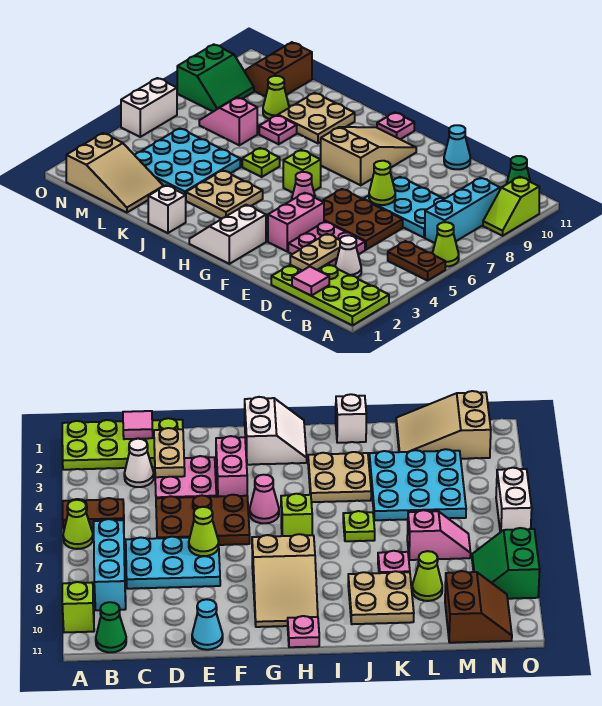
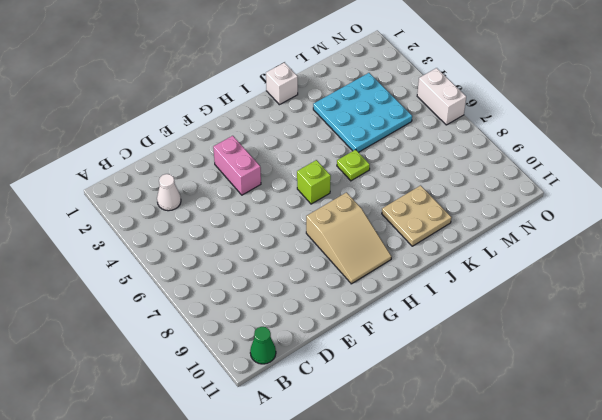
none -> lime 2x4 plate [271,264,389,325]
none -> brown 1x2 plate [388,241,445,281]
none -> lime 1x1 cone [433,222,459,267]
none -> lime 1x2 slope [483,177,539,236]

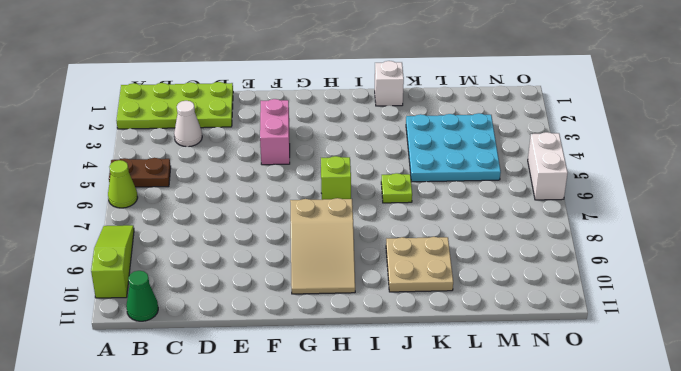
lime 1x3 slope [91,225,134,298] -> lime 1x2 slope [483,177,539,236]
none -> cyan 1x3 brick [425,178,500,243]
none -> cyan 2x3 plate [364,177,445,238]
none -> pink 2x2 plate [288,222,365,266]
none -> brown 2x3 plate [322,189,403,250]

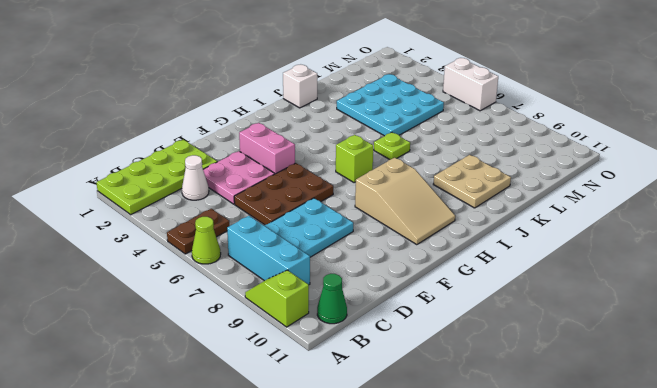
none -> cyan 1x1 cone [444,125,470,169]
none -> white 2x2 slope [189,205,266,264]
none -> pink 1x1 cone [291,172,315,200]
none -> pink 1x1 plate [377,113,414,139]

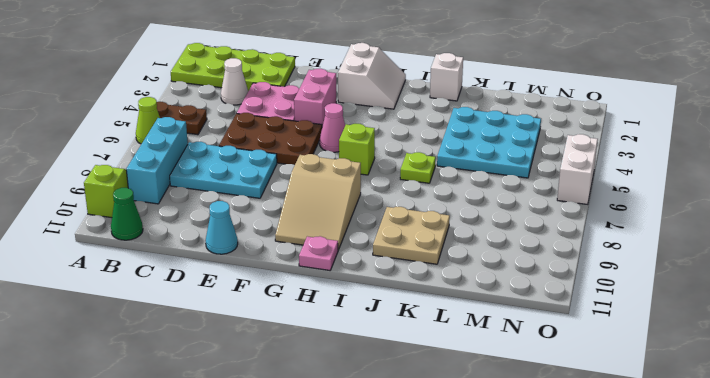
none -> tan 2x2 plate [186,170,263,219]
none -> pink 1x1 plate [259,115,297,144]
none -> tan 2x3 slope [66,133,163,213]
none -> pink 1x2 slope [199,97,257,145]

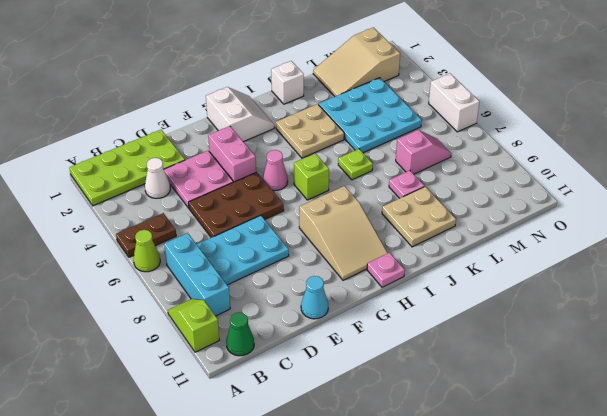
none -> lime 1x1 cone [263,76,289,119]
none -> brown 2x2 slope [244,42,312,97]
none -> green 2x2 slope [177,44,254,112]
none -> pink 1x1 tile [292,267,329,296]

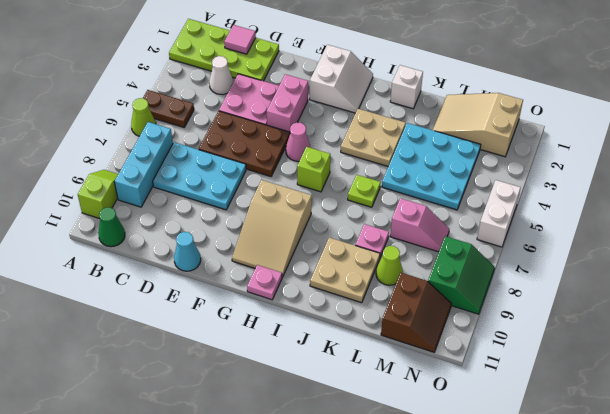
green 2x2 slope [428,236,495,314] -> green 2x2 slope turned to [177,44,254,112]
none -> tan 1x2 plate [290,234,340,271]
none -> lime 1x1 cone [369,161,395,205]

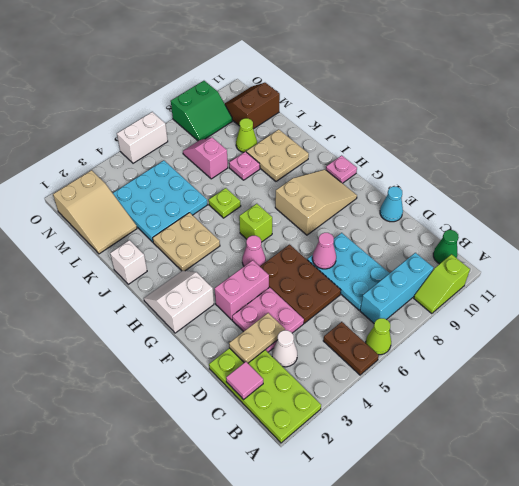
pink 1x1 cone [312,233,336,269] -> lime 1x1 cone [369,161,395,205]

